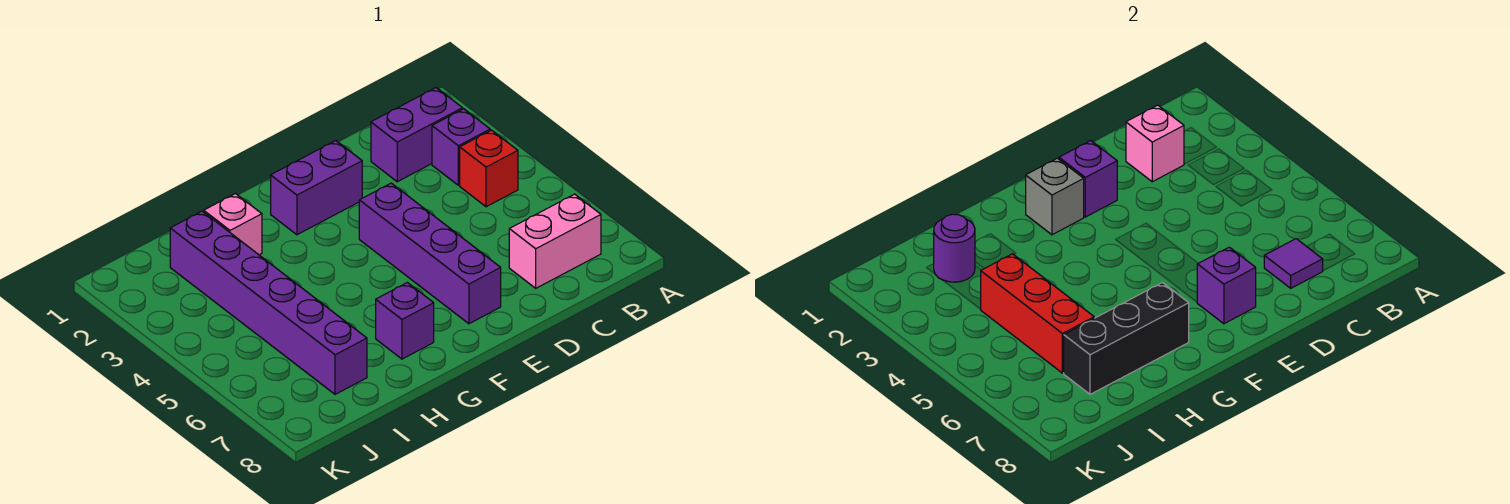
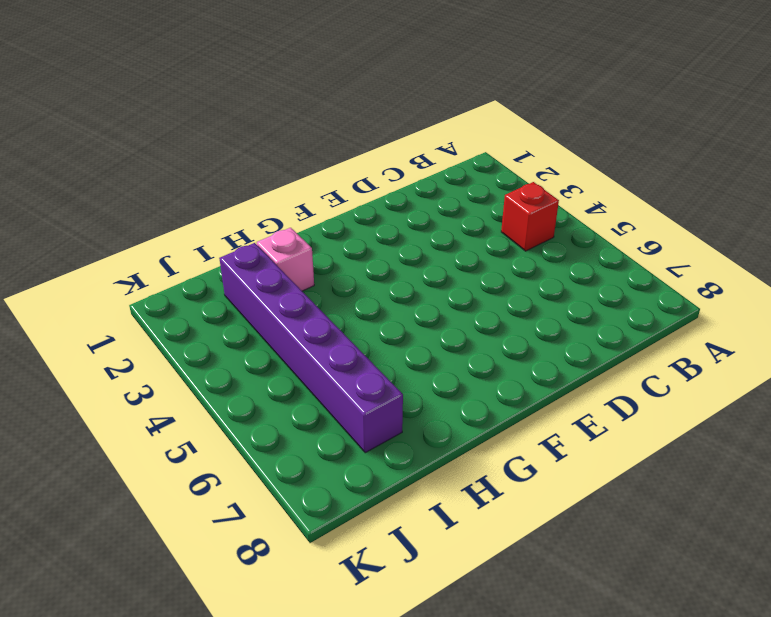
none -> purple 1x2 brick [371,88,463,182]
none -> purple 1x1 brick [432,109,490,185]
none -> pink 1x2 brick [509,194,601,288]

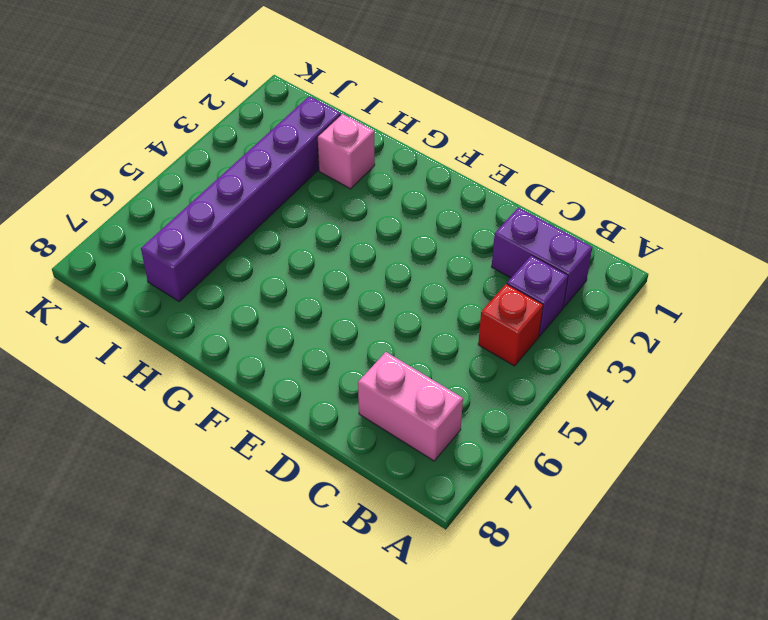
none -> purple 1x2 brick [271,141,362,235]
none -> purple 1x4 brick [359,183,501,324]
none -> purple 1x1 brick [376,283,434,359]

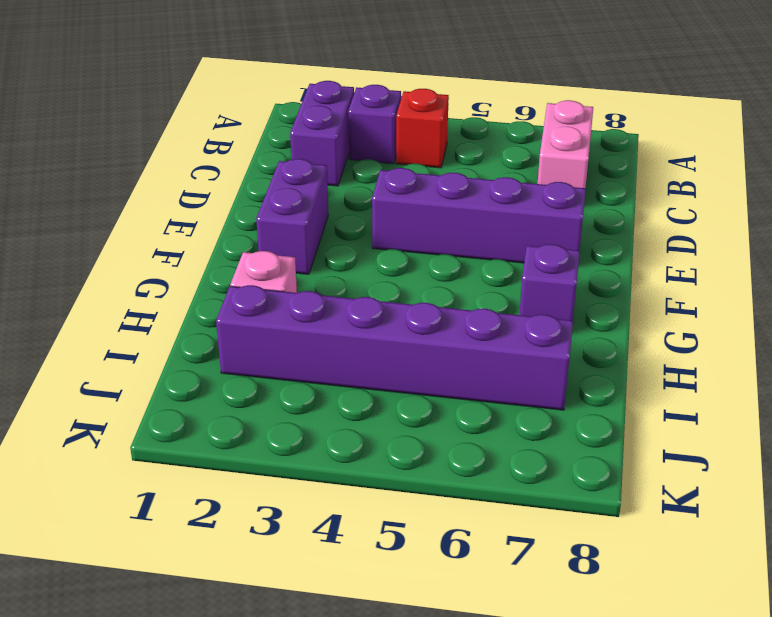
none -> pink 1x1 brick [1126,105,1184,182]
none -> purple 1x1 tile [1264,239,1323,288]
none -> purple 1x1 brick [1059,141,1117,217]

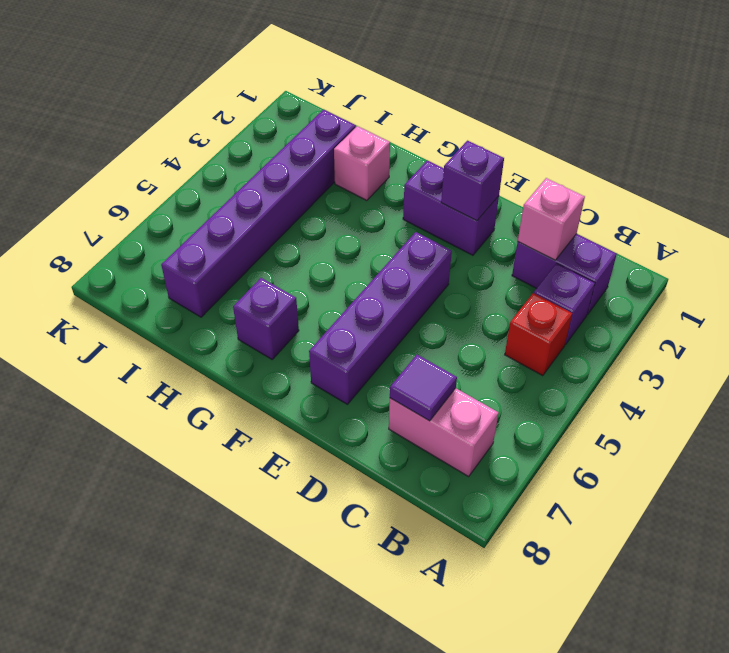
none -> purple 1x1 brick [1197,247,1256,324]
none -> grey 1x1 brick [1026,158,1084,235]
none -> black 1x3 brick [1064,283,1189,394]

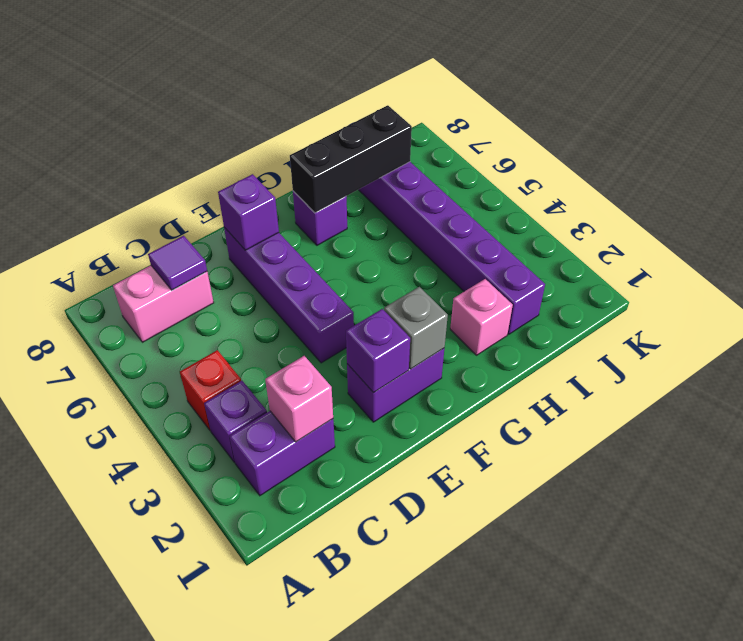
none -> purple 1x1 round brick [934,214,975,282]
none -> red 1x3 brick [980,254,1094,373]

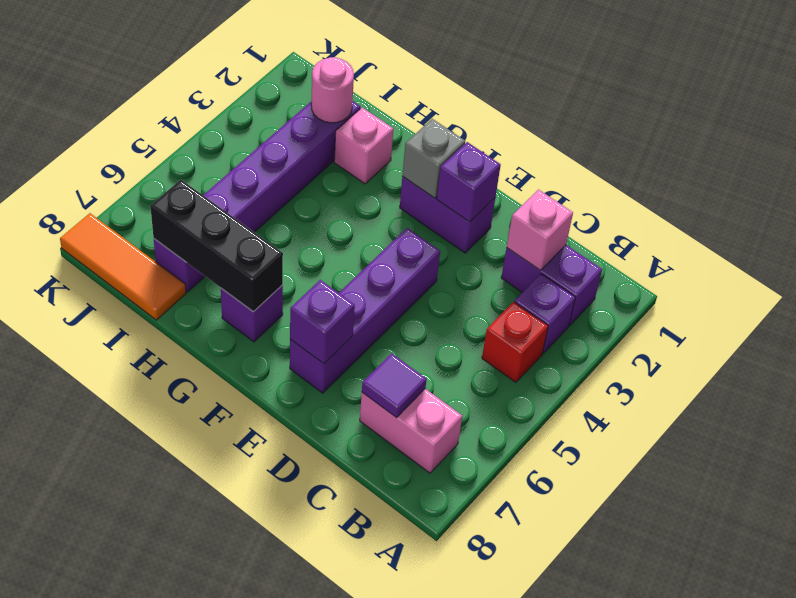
pink 1x1 round brick [311,57,354,123] -> purple 1x1 round brick [934,214,975,282]
orange 1x3 tile [60,213,186,320] -> none
none -> red 1x3 brick [980,254,1094,373]

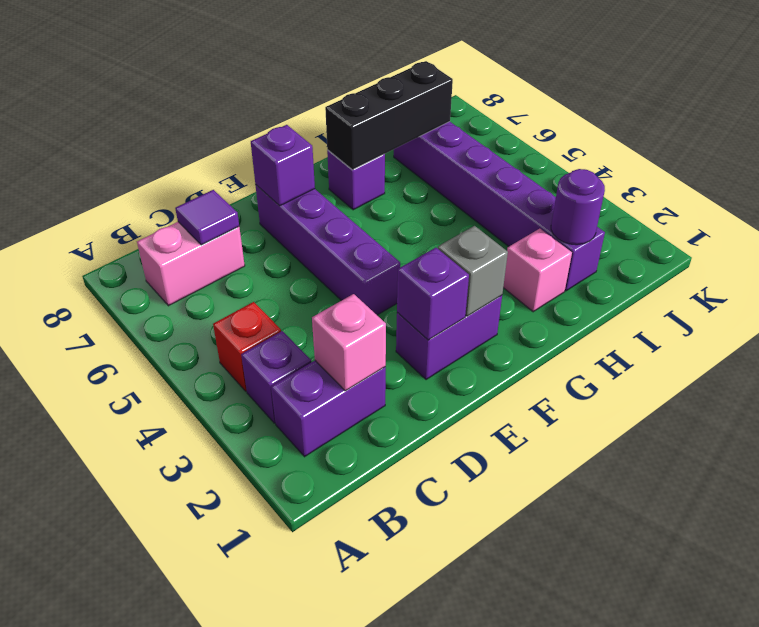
none -> red 1x3 brick [980,254,1094,373]

